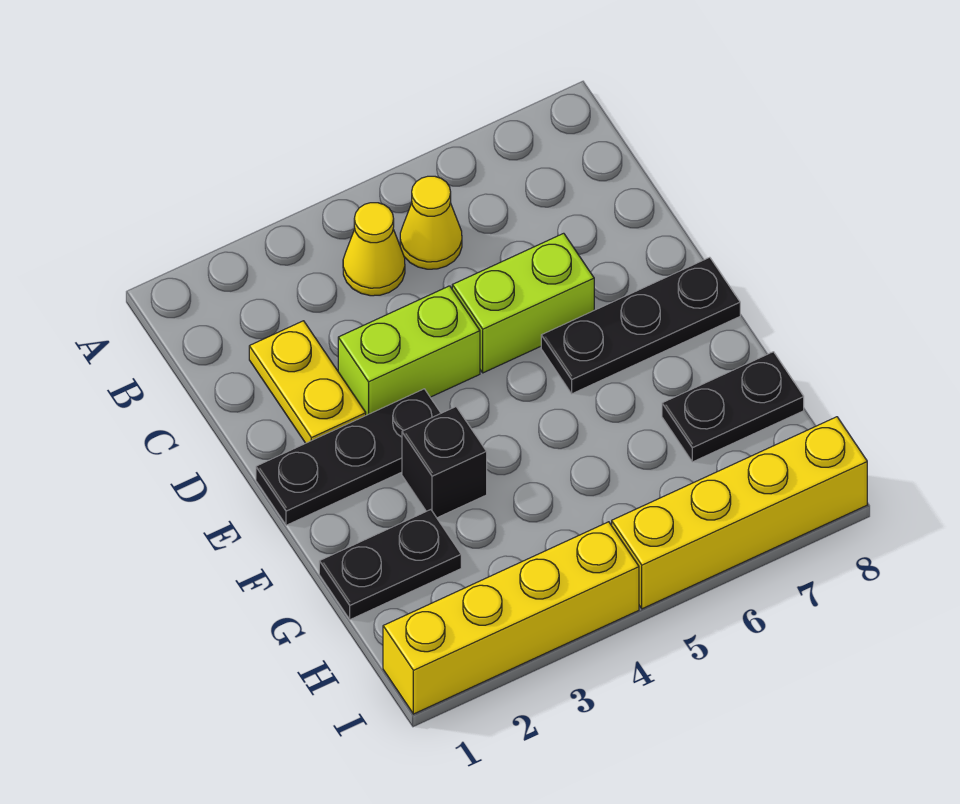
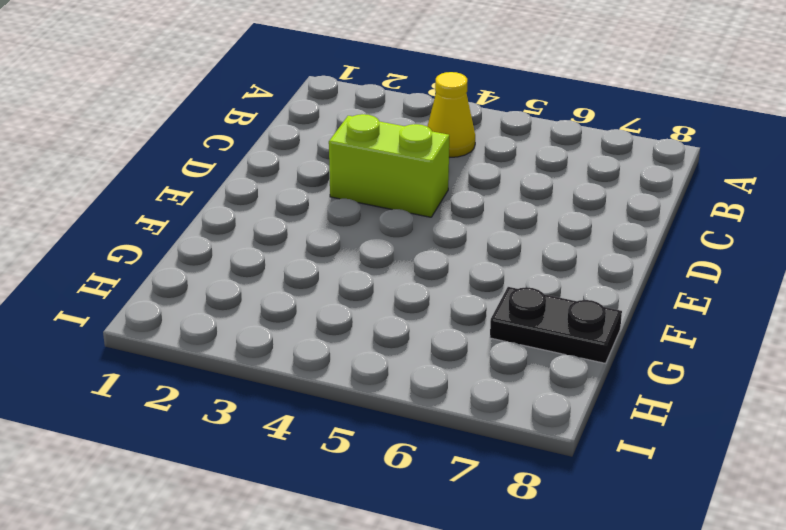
none -> yellow 1x1 cone [400,176,462,269]
none -> yellow 1x2 plate [249,321,366,443]
none -> lime 1x2 brick [452,233,594,373]

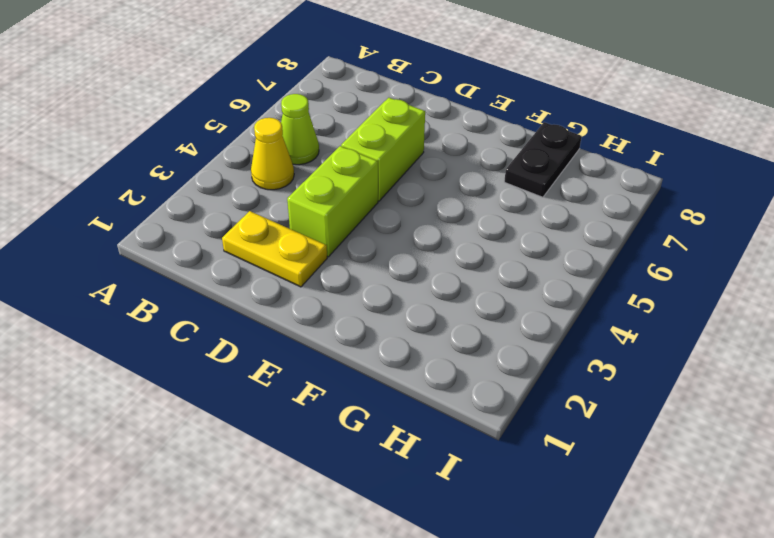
lime 1x1 cone [281,94,319,165] -> yellow 1x1 cone [400,176,462,269]
none -> black 1x3 plate [256,389,441,525]
none -> black 1x3 plate [541,257,740,394]
none -> black 1x1 brick [402,407,487,518]

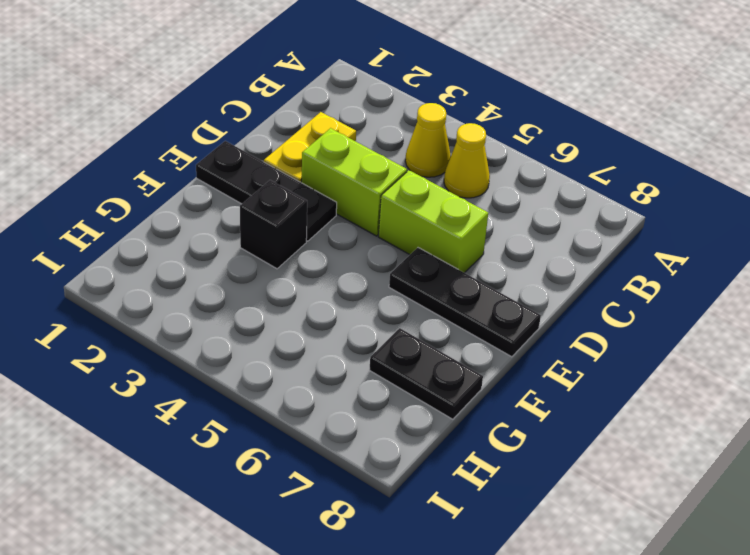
none -> black 1x2 plate [319,510,461,620]
none -> yellow 1x4 brick [383,522,639,714]
none -> yellow 1x4 brick [612,417,867,609]

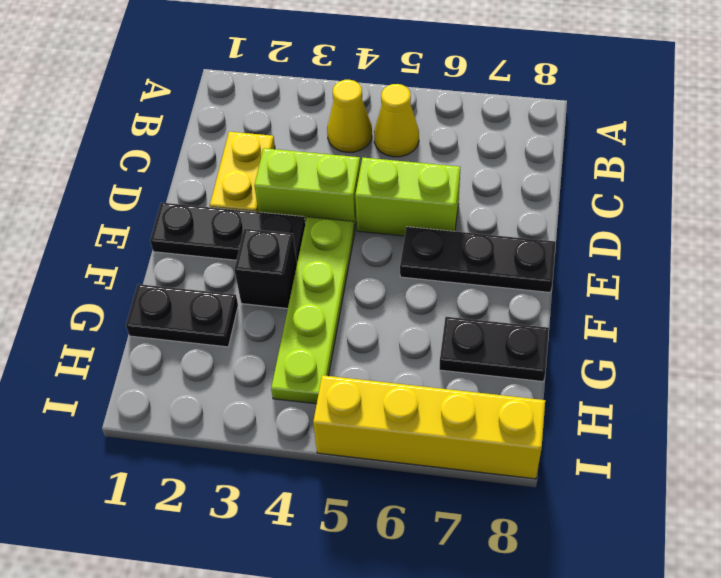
lime 1x4 plate [271,217,355,404] -> none
none -> yellow 1x4 brick [383,522,639,714]

